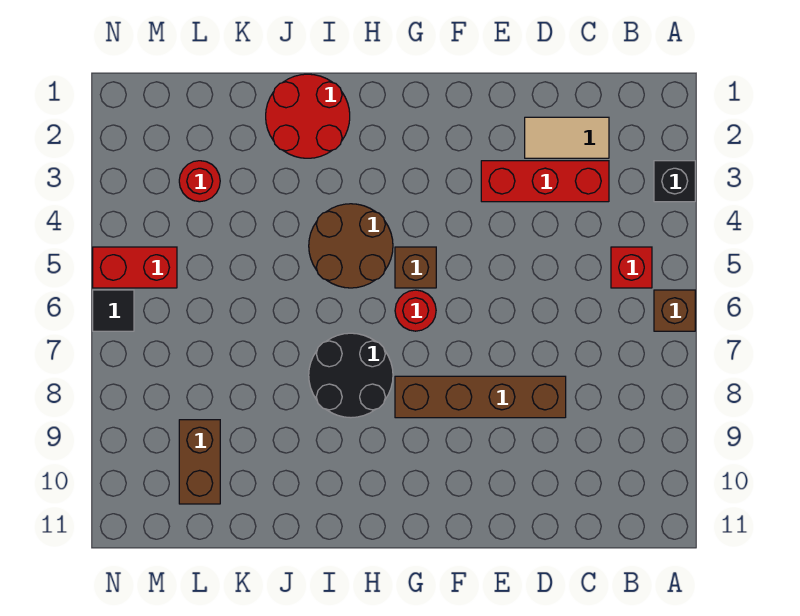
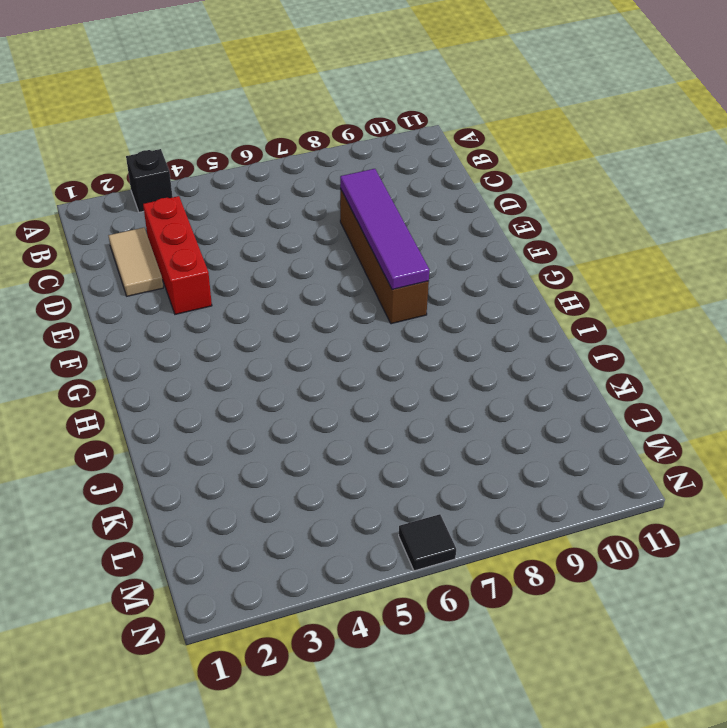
purple 1x4 tile [340,169,429,290] -> none
none -> brown 1x1 brick [654,290,695,331]
none -> red 1x1 brick [611,247,652,288]
none -> brown 1x1 brick [395,247,436,288]

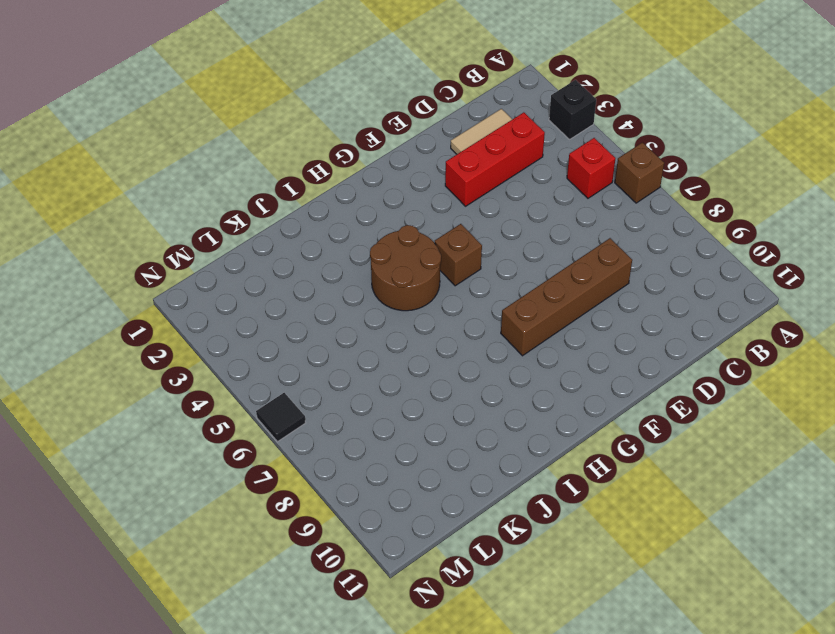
none -> red 1x1 round brick [395,290,436,331]
none -> black 2x2 round brick [309,333,393,418]
none -> red 2x2 round brick [266,74,350,158]

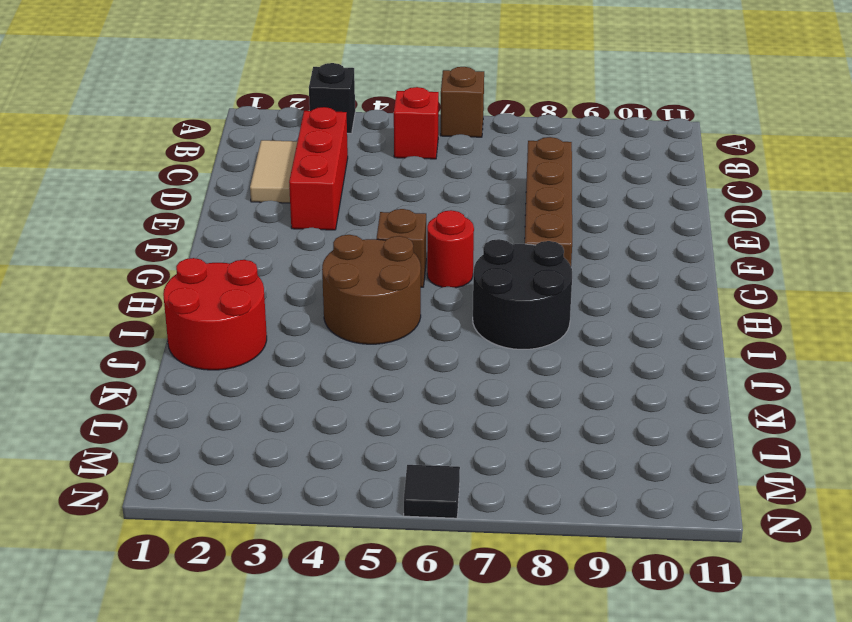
none -> red 1x1 round brick [179,161,220,202]
none -> brown 1x2 brick [179,420,220,504]
none -> red 1x2 brick [93,247,177,288]

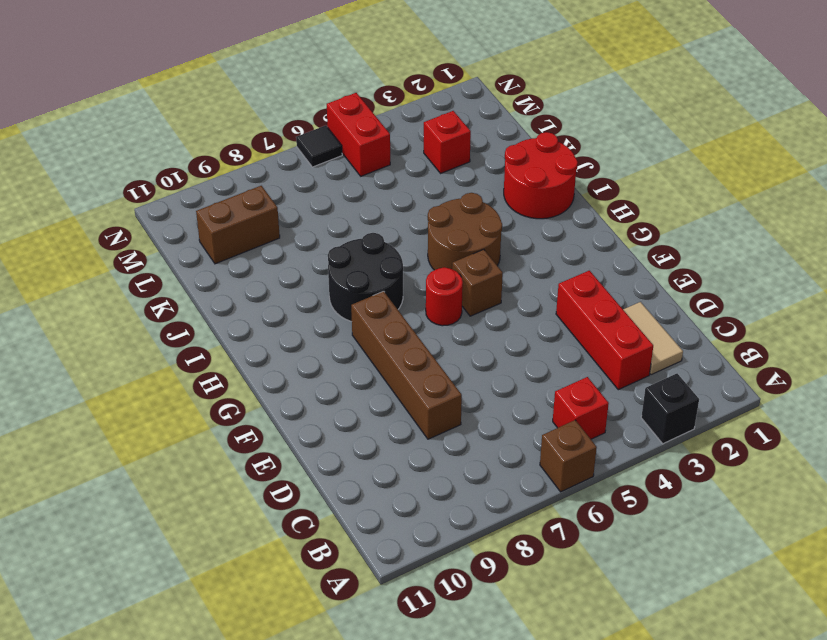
red 1x1 brick [424,111,471,173] -> red 1x1 round brick [179,161,220,202]

